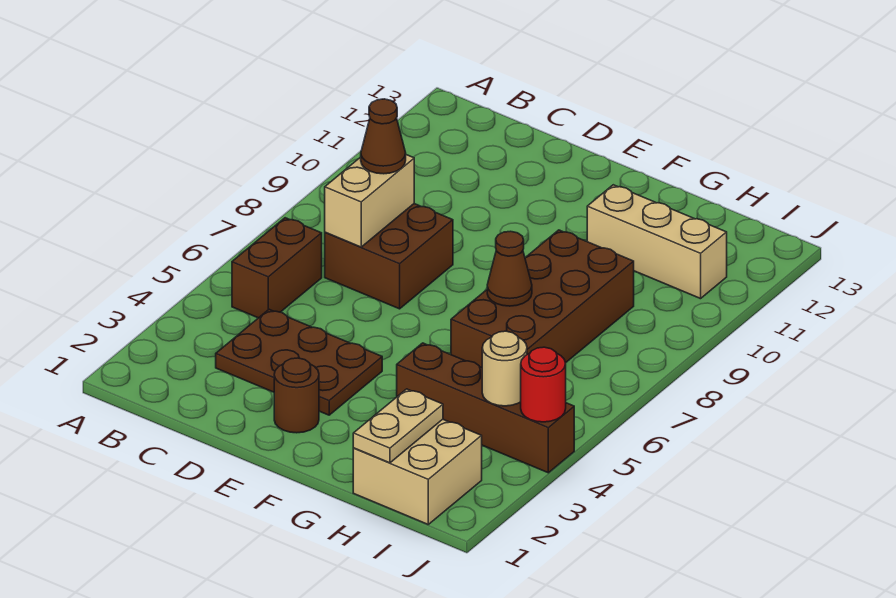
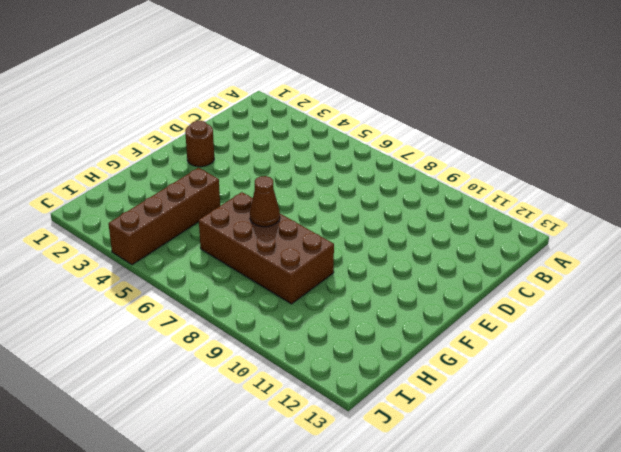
none -> brown 1x2 brick [232,218,322,318]
none -> brown 2x3 plate [216,309,382,415]
none -> brown 2x2 brick [325,204,453,309]

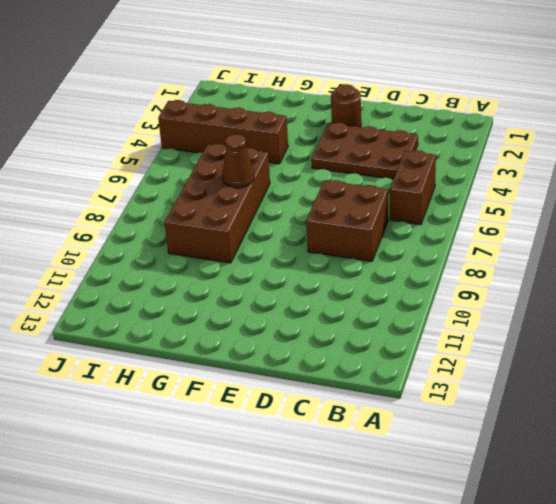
none -> tan 1x3 brick [587,185,727,299]
none -> tan 2x2 brick [353,419,482,524]
none -> tan 1x2 brick [325,155,414,247]

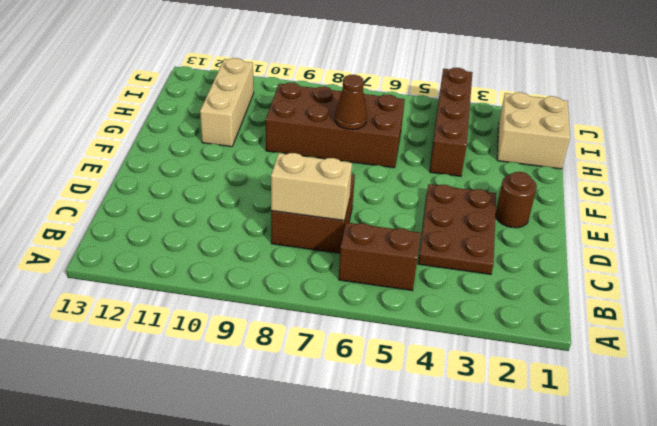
none -> tan 1x2 plate [353,389,443,463]
none -> tan 1x1 round brick [482,331,527,406]
none -> red 1x1 round brick [521,347,566,422]

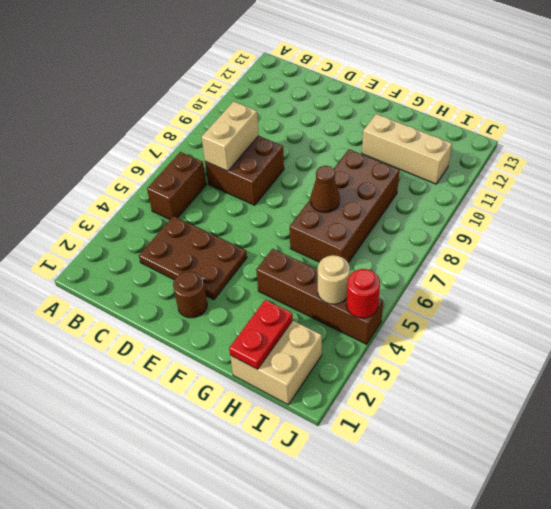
red 1x2 plate [229,300,293,369] -> tan 1x2 plate [353,389,443,463]
none -> brown 1x1 cone [361,99,406,174]

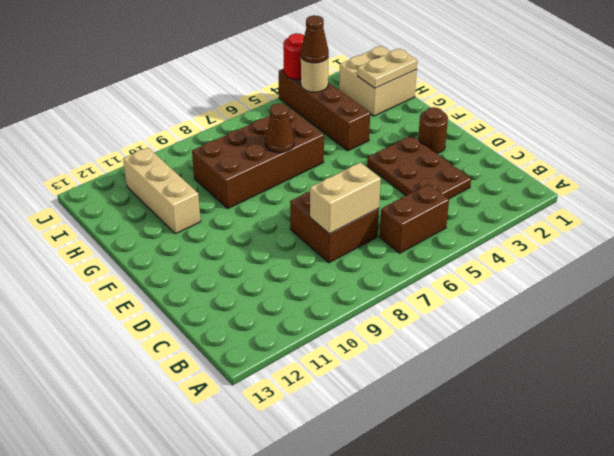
brown 1x1 cone [301,15,329,63] -> brown 1x1 cone moved to [361,99,406,174]

